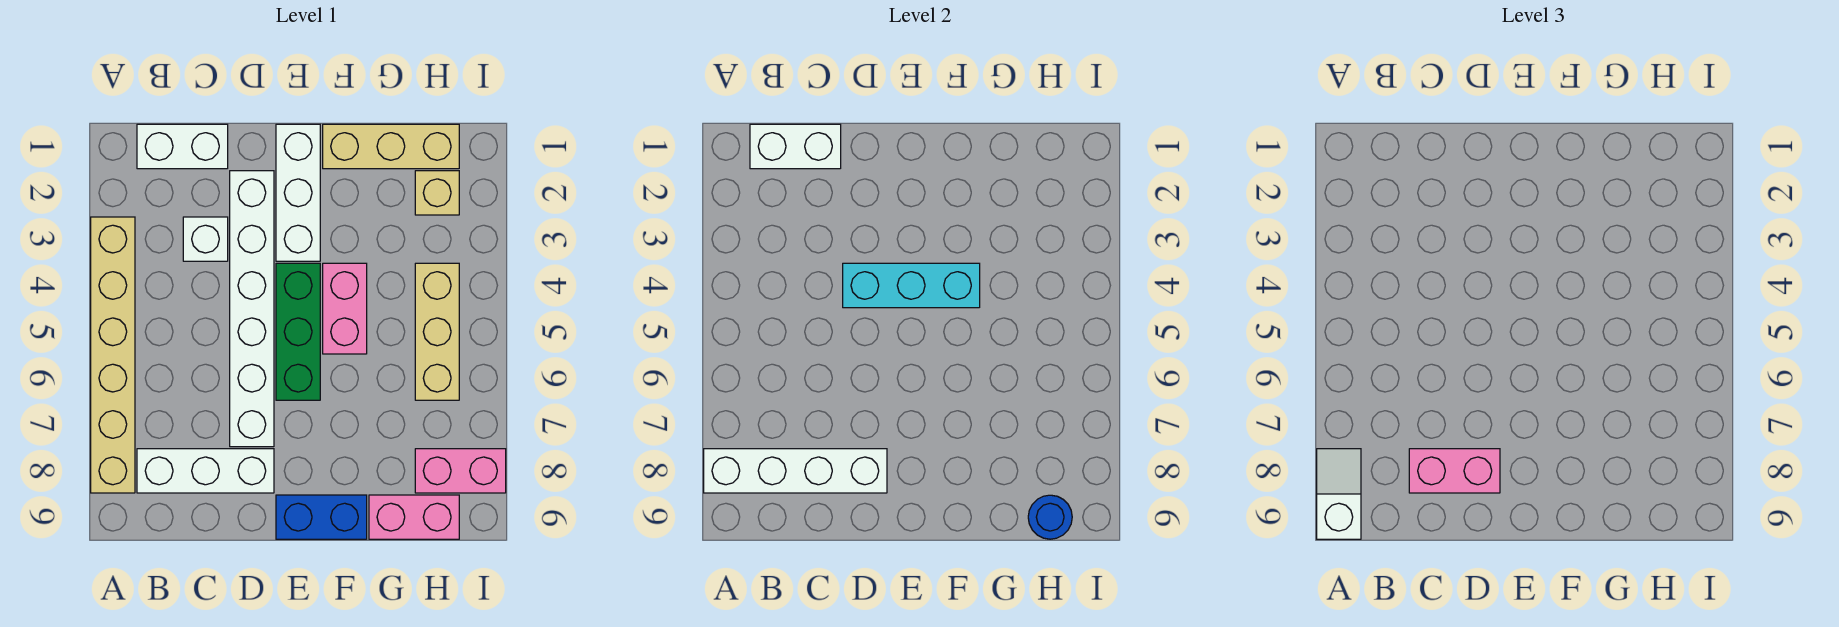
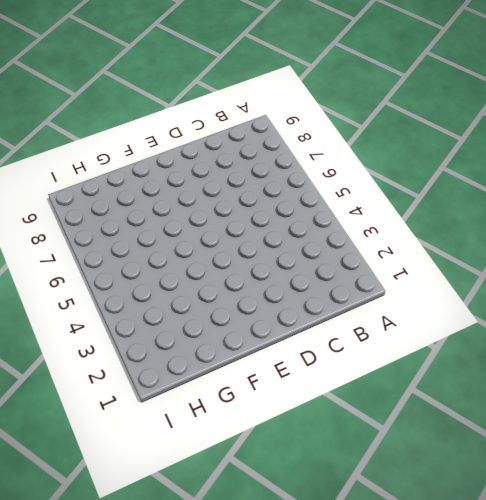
none -> tan 1x6 brick [91,217,135,493]
none -> white 1x2 brick [137,124,228,169]
none -> white 1x3 brick [137,449,274,493]

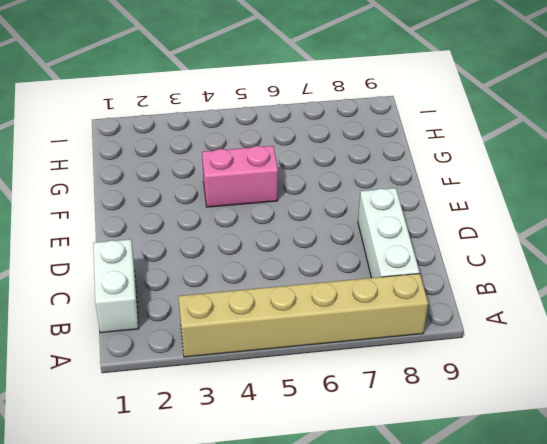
none -> white 1x1 brick [183,217,228,261]
none -> white 1x6 brick [230,171,274,447]
none -> white 1x3 brick [276,124,320,261]

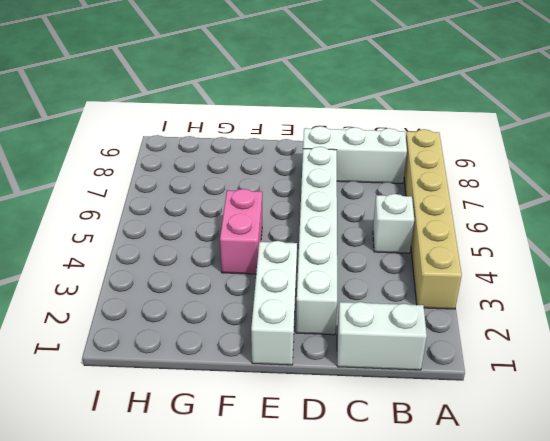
white 1x1 brick [373,194,414,253] -> white 1x1 brick moved to [183,217,228,261]
none -> green 1x3 brick [276,263,320,400]
none -> blue 1x2 brick [276,495,367,539]
none -> tan 1x3 brick [323,124,459,169]

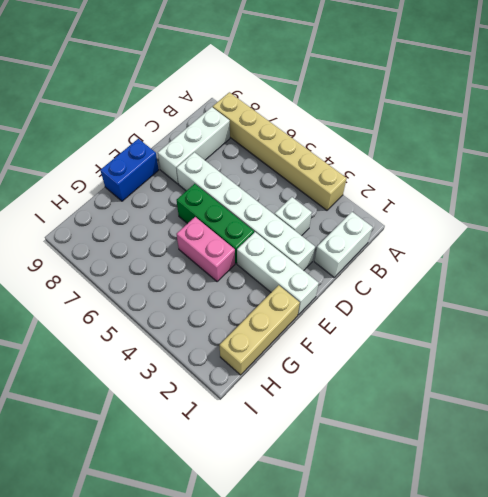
none -> pink 1x2 brick [369,495,459,539]
none -> tan 1x1 brick [415,171,459,215]
none -> tan 1x3 brick [415,263,459,400]

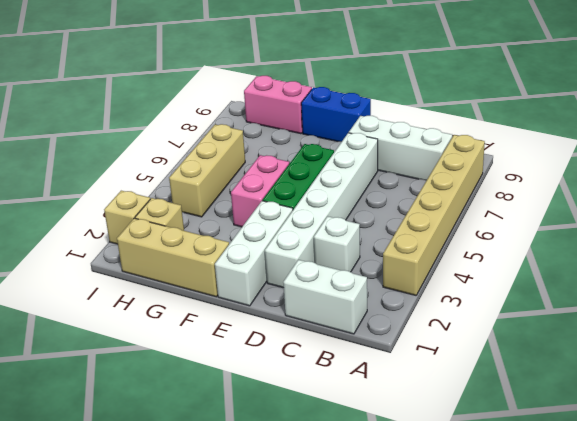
tan 1x1 brick [104,191,150,244] -> none
none -> pink 1x2 brick [415,449,506,493]
none -> white 1x4 brick [704,449,887,493]
none -> white 1x2 brick [750,124,841,169]

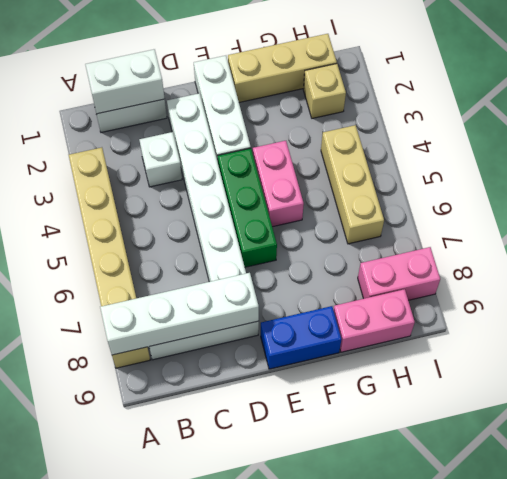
none -> cyan 1x3 brick [843,263,980,308]
none -> blue 1x1 round brick [1028,495,1072,539]
none -> white 1x2 slope [1317,449,1361,539]

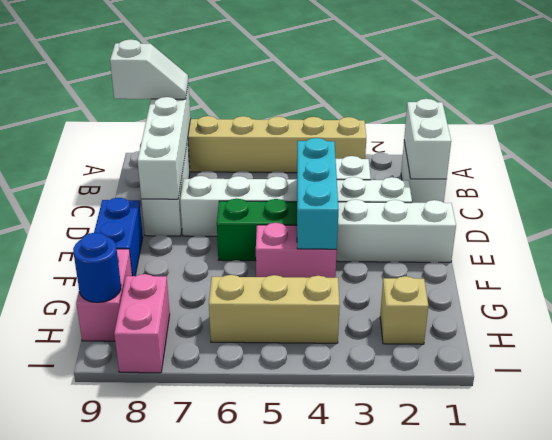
none -> tan 1x3 brick [323,124,459,169]
none -> pink 1x2 brick [1409,449,1500,493]

